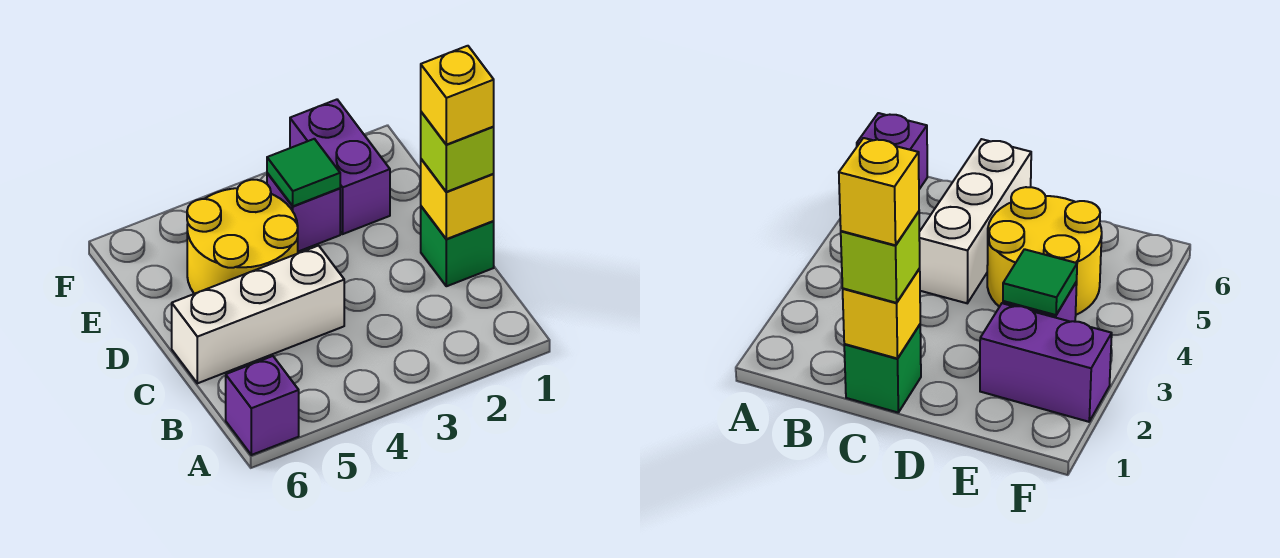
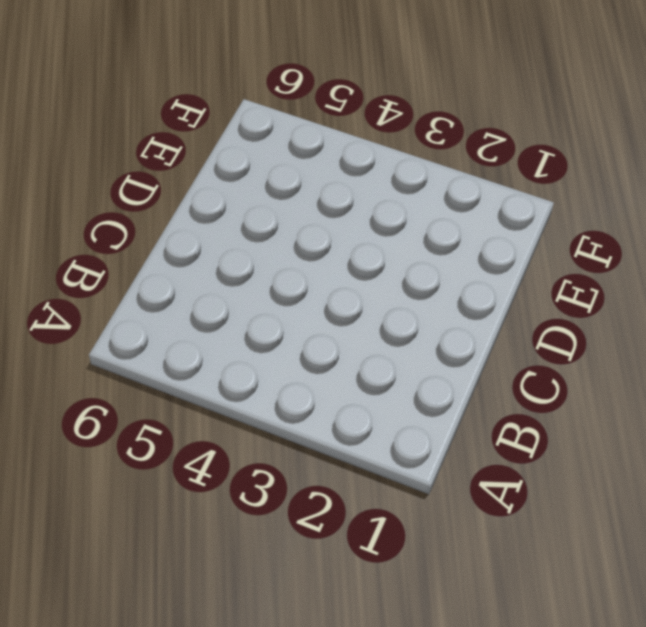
none -> purple 1x1 brick [226,356,299,455]
none -> green 1x1 brick [421,206,494,286]

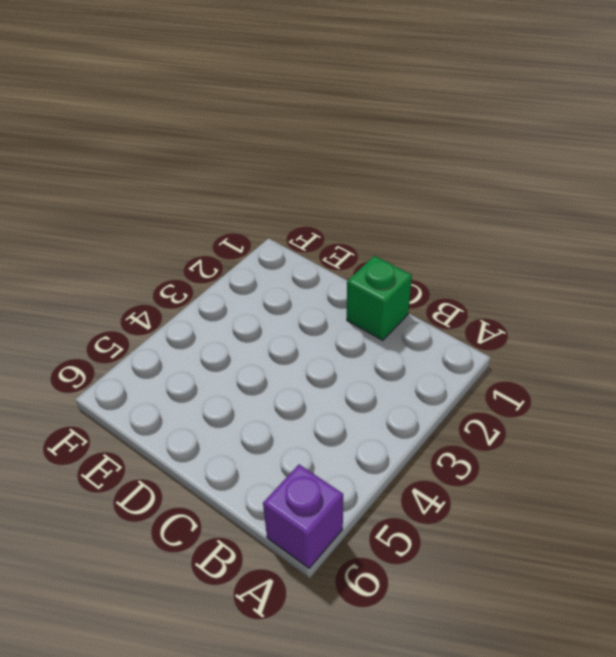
none -> white 1x3 brick [172,246,344,383]
none -> yellow 2x2 round brick [187,180,298,294]

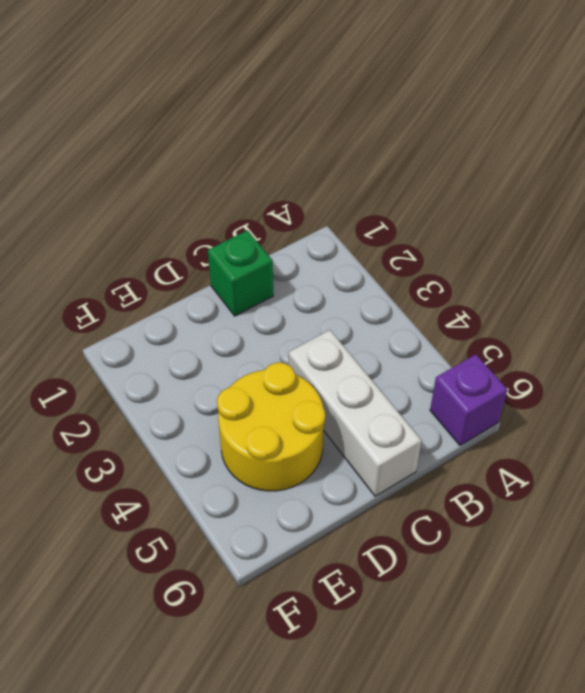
none -> purple 1x2 brick [290,100,390,234]
none -> purple 1x1 brick [267,173,340,252]

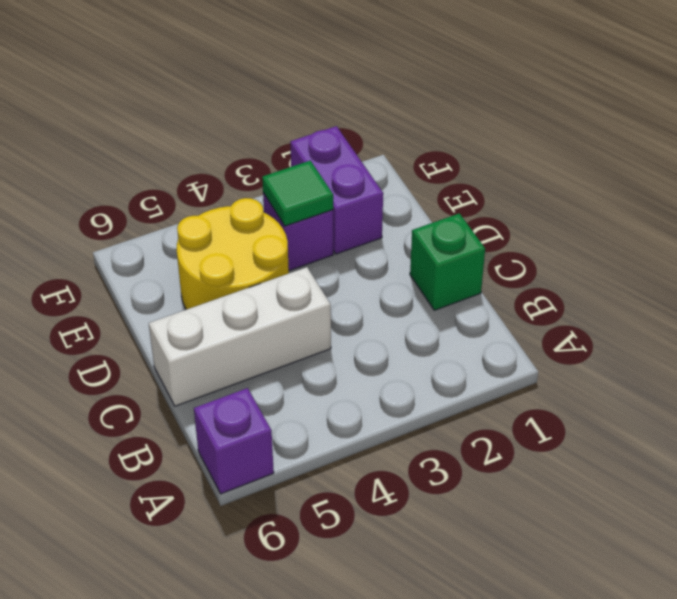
none -> yellow 1x1 brick [421,159,494,239]
none -> lime 1x1 brick [421,112,494,192]

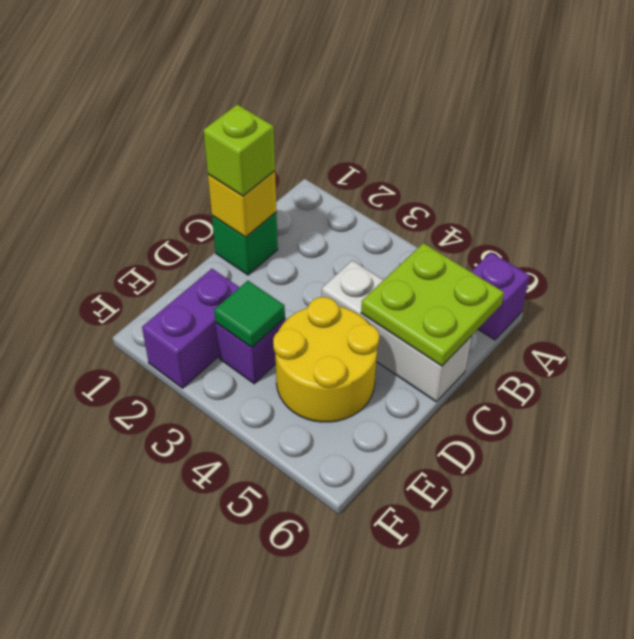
lime 2x2 plate [361,243,504,366] -> none
none -> yellow 1x1 brick [421,46,494,145]

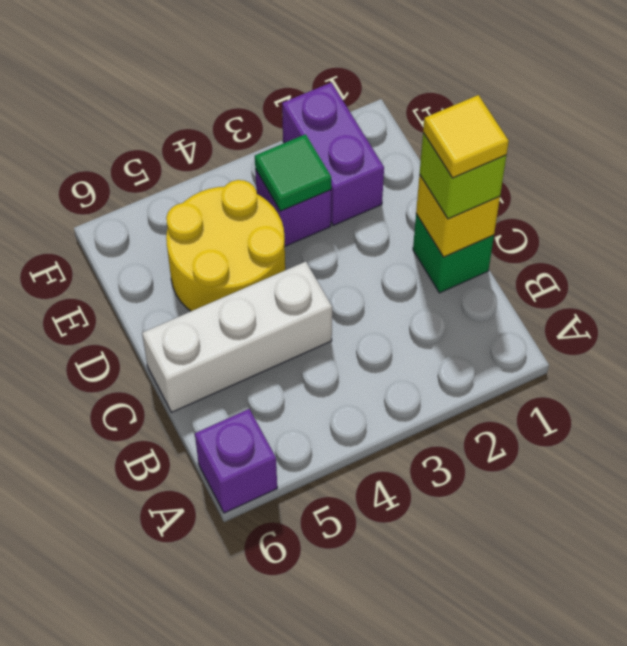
yellow 1x1 tile [423,95,509,178] -> yellow 1x1 brick [421,46,494,145]

